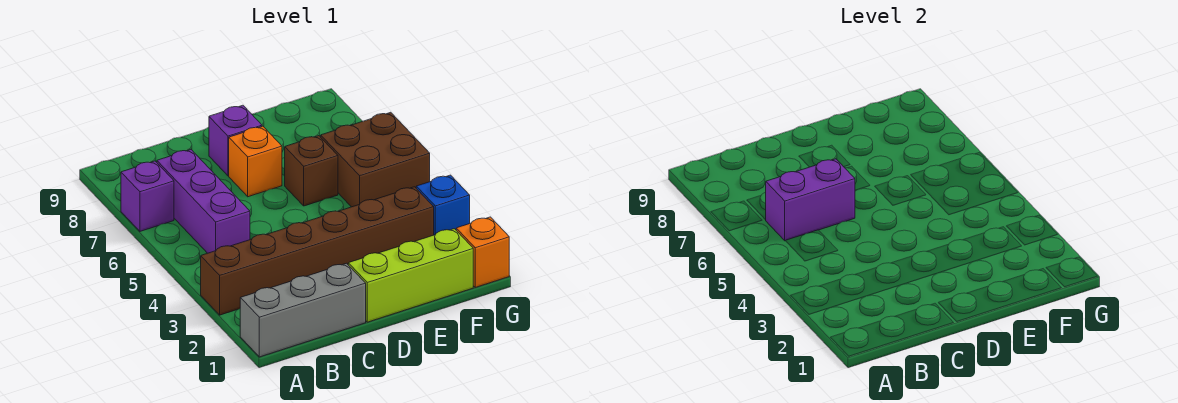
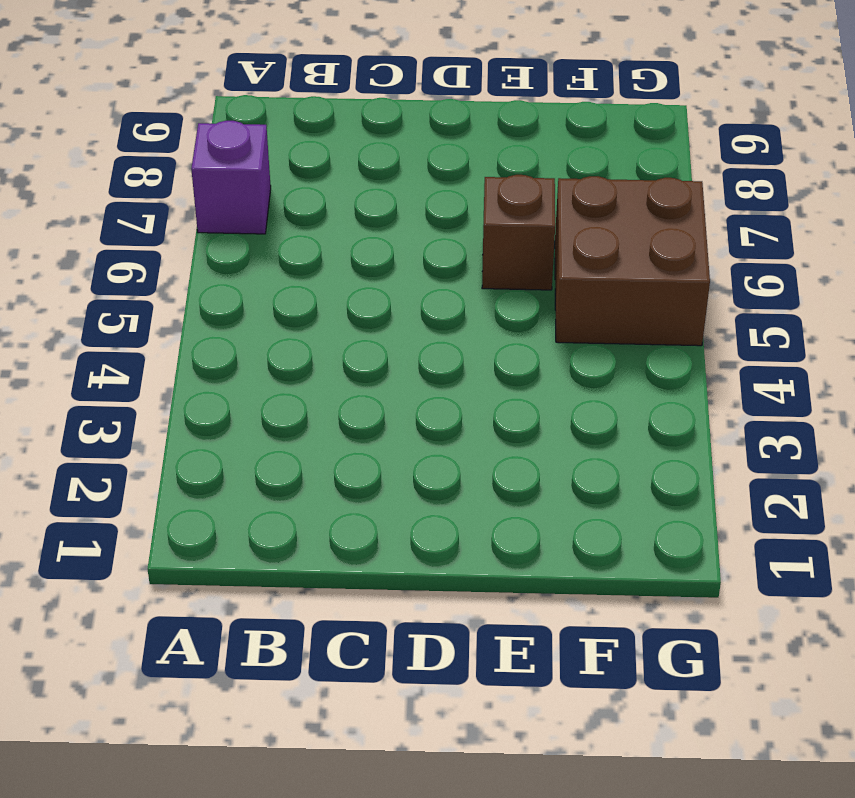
none -> grey 1x3 brick [240,263,366,357]
none -> brown 1x6 brick [201,187,434,315]
none -> purple 1x3 brick [157,150,250,253]

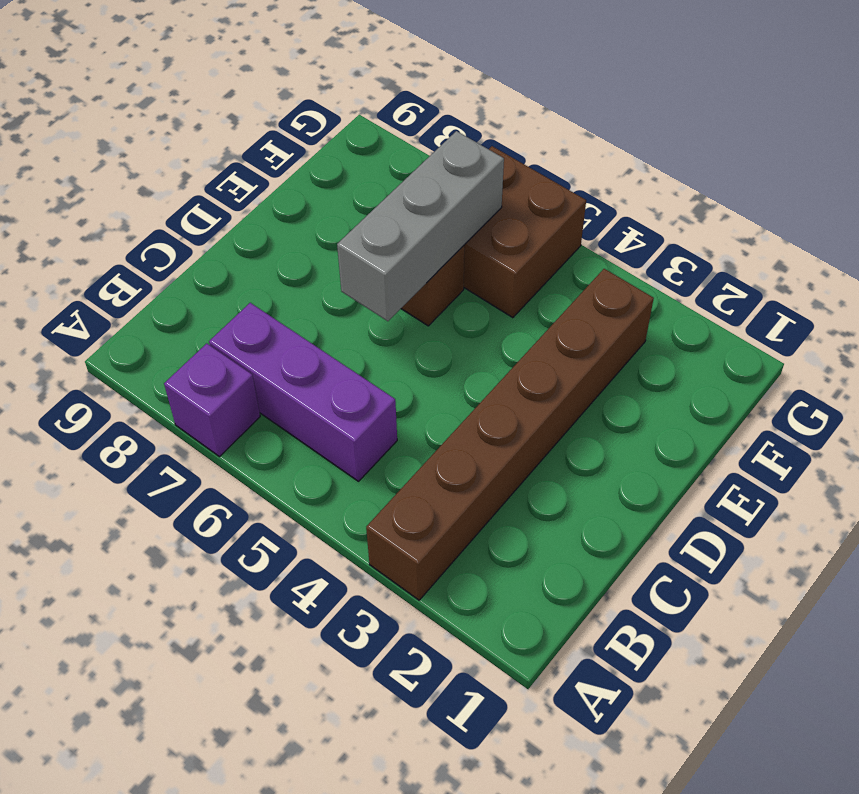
grey 1x3 brick [337,131,504,321] -> grey 1x3 brick moved to [240,263,366,357]
none -> lime 1x3 brick [348,229,473,322]
none -> orange 1x1 brick [229,126,282,197]
none -> purple 1x1 brick [209,105,262,176]

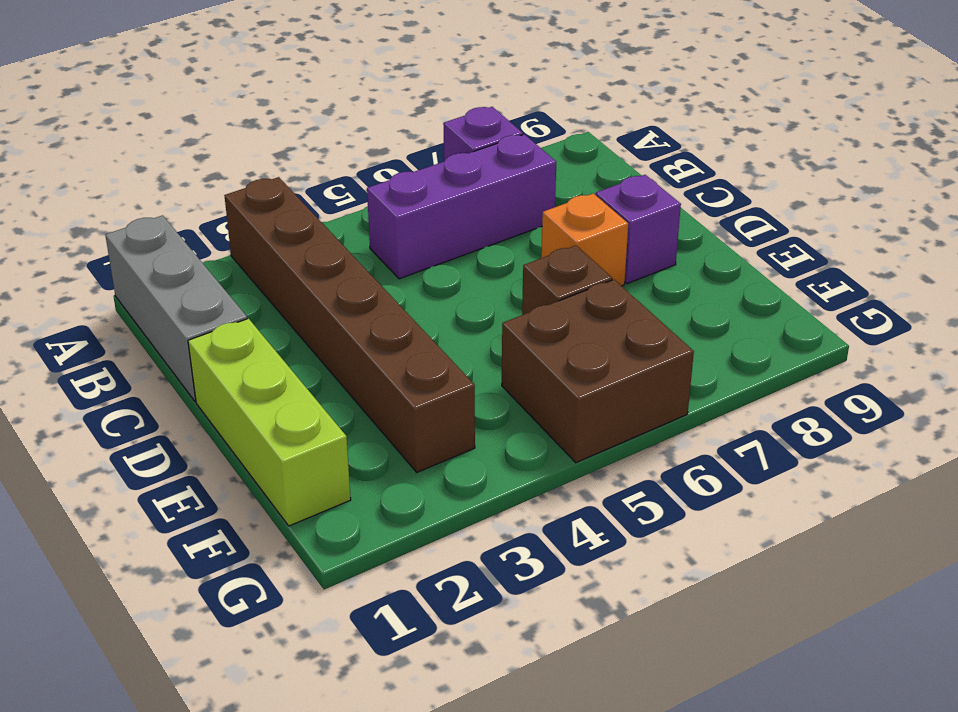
none -> orange 1x1 brick [456,217,509,287]
none -> blue 1x1 brick [416,175,470,235]
none -> purple 1x2 brick [766,159,855,241]

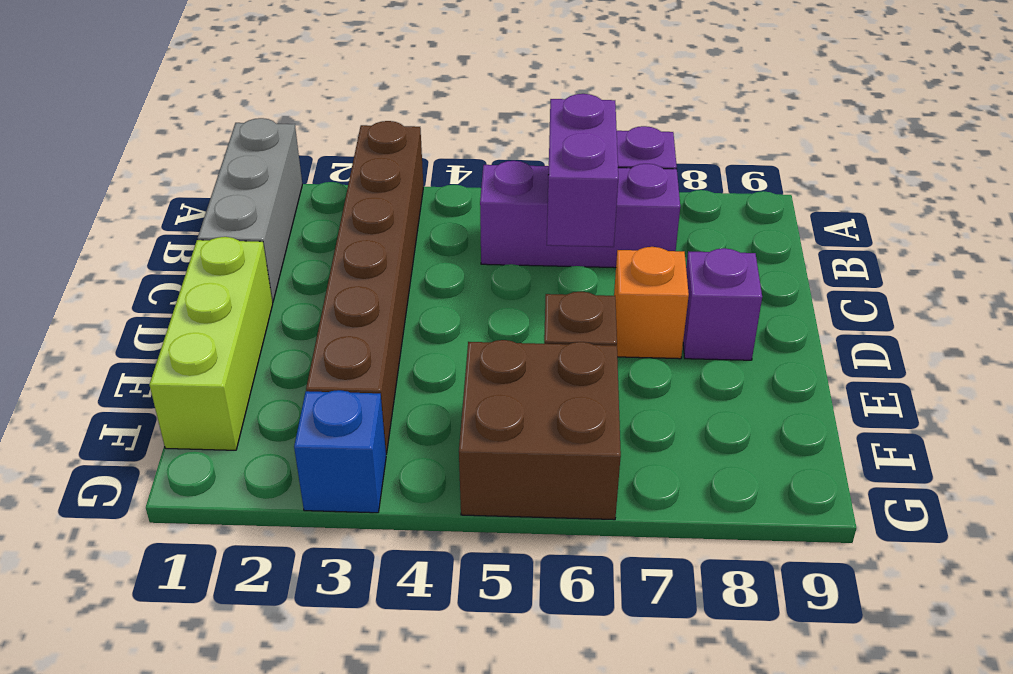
none -> orange 1x1 brick [456,217,509,287]

